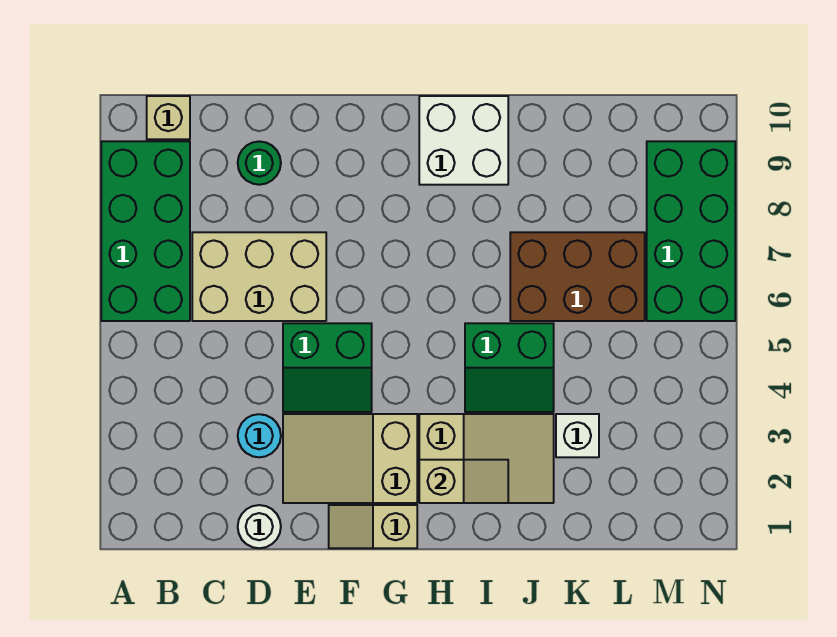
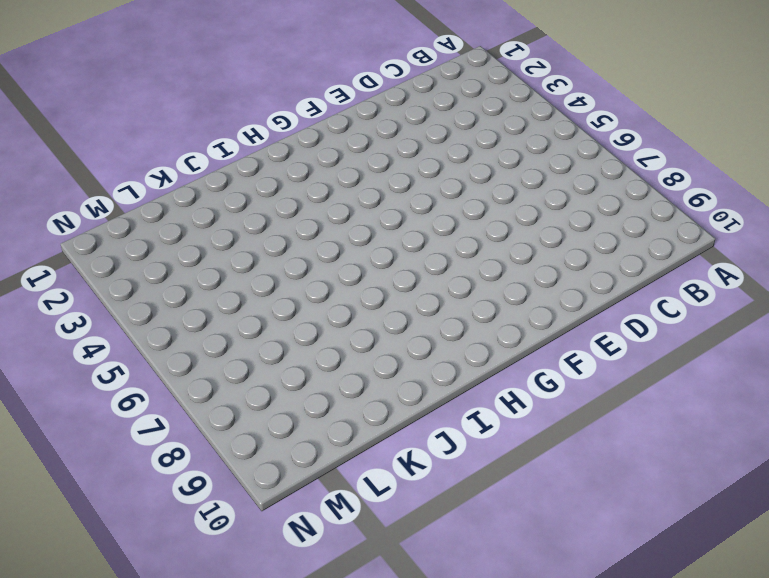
none -> green 2x4 brick [101,141,190,321]
none -> tan 1x1 brick [147,96,190,139]
none -> tan 2x3 brick [192,232,326,321]

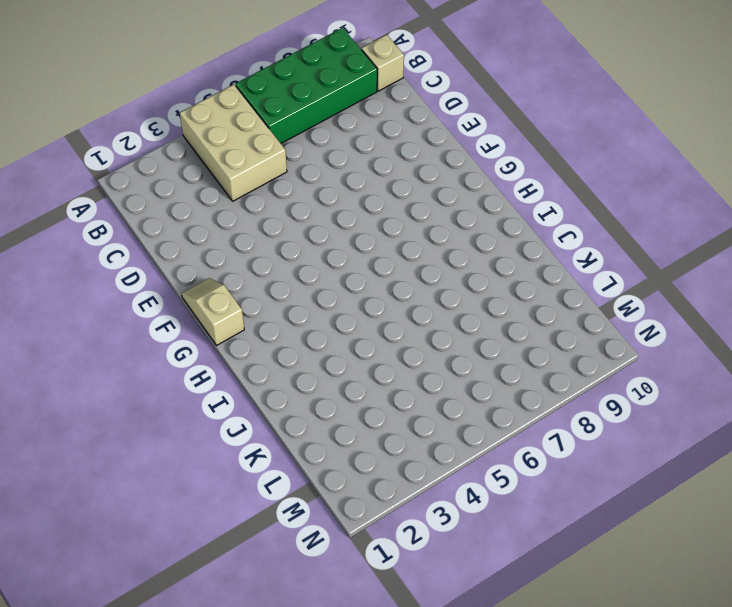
tan 2x3 brick [180,84,287,201] -> tan 2x3 brick moved to [192,232,326,321]
none -> white 1x1 round brick [238,505,281,548]
none -> cyan 1x1 round brick [238,414,281,457]
none -> green 1x1 round brick [238,141,281,185]

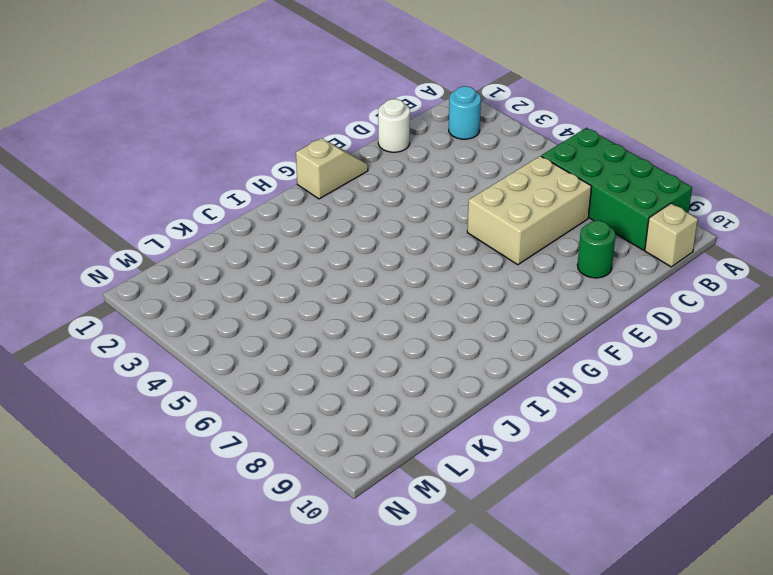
cyan 1x1 round brick [449,86,481,139] -> cyan 1x1 round brick moved to [238,414,281,457]
none -> tan 2x3 slope [283,414,417,503]
none -> green 2x2 slope [283,323,372,412]
none -> tan 2x3 slope [419,414,554,503]

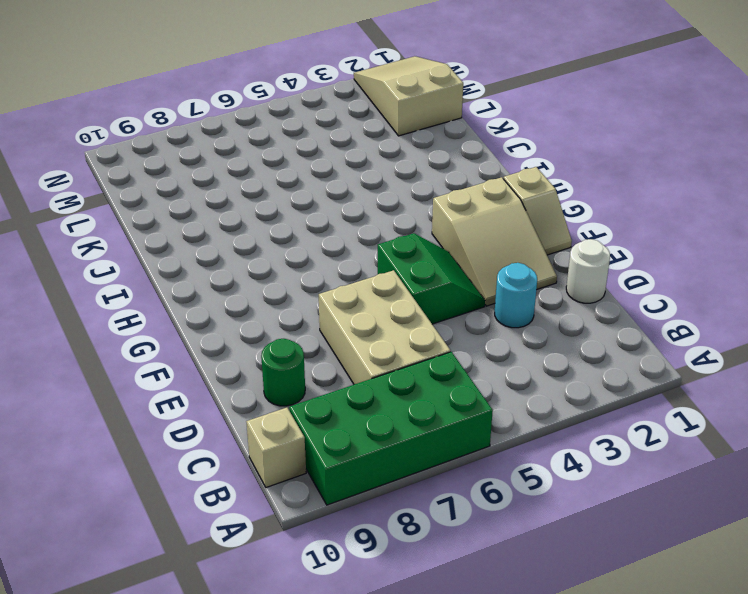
tan 2x3 slope [354,56,463,136] -> tan 2x3 slope moved to [419,414,554,503]
none -> white 2x2 brick [419,96,508,185]
none -> green 2x2 slope [465,323,554,412]
none -> brown 2x3 brick [510,232,645,321]

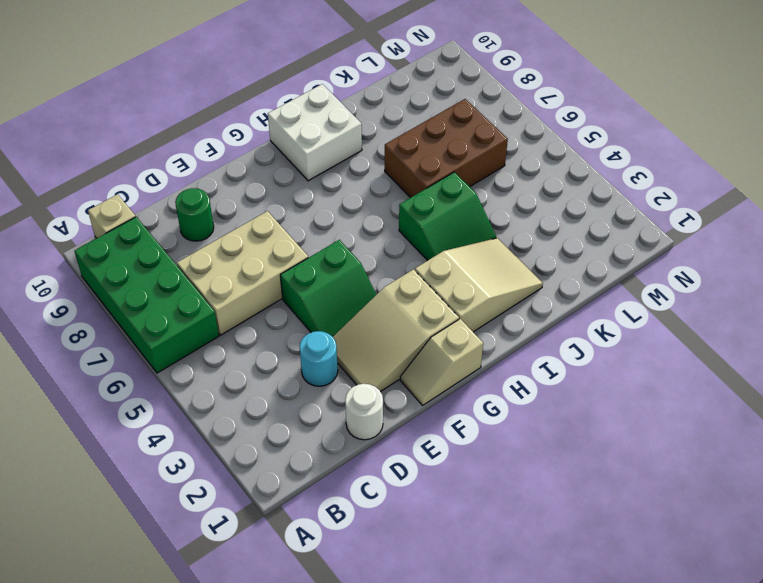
none -> white 1x1 brick [556,414,599,457]
none -> green 2x4 brick [647,141,735,321]
none -> tan 1x2 slope [419,460,508,503]

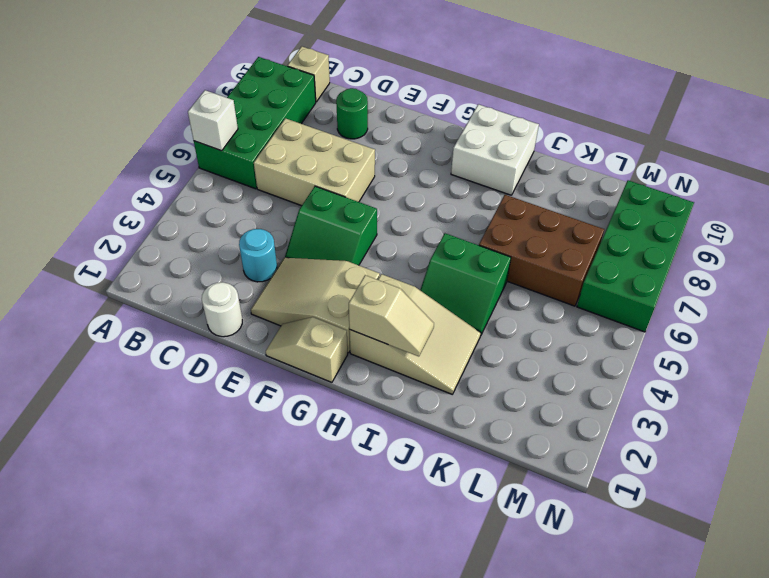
white 1x1 brick [188,90,238,151] -> white 1x1 brick moved to [556,414,599,457]

